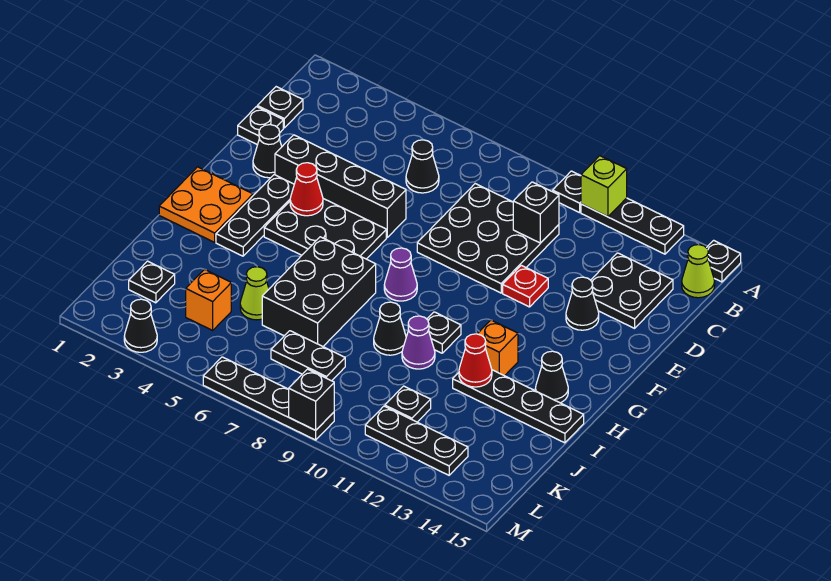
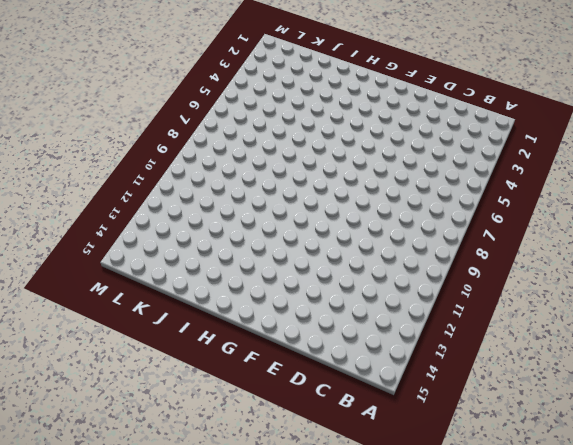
none -> black 1x1 plate [553,171,581,213]
none -> black 1x3 plate [581,198,684,254]
none -> black 1x1 plate [707,240,741,282]
none -> lime 1x1 cone [682,245,715,298]

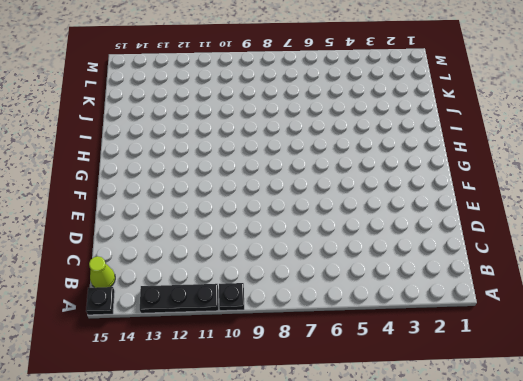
none -> black 1x1 plate [257,87,303,128]
none -> black 1x1 cone [406,140,439,193]
none -> black 3x3 plate [417,184,559,293]
none -> black 2x2 plate [591,253,673,328]

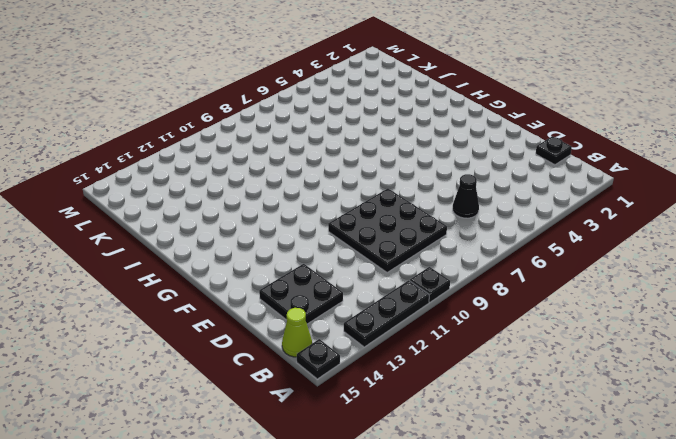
none -> black 1x1 plate [238,107,283,145]
none -> black 1x1 cone [253,125,282,178]
none -> black 1x4 brick [275,135,406,237]
none -> red 1x1 plate [503,265,548,307]

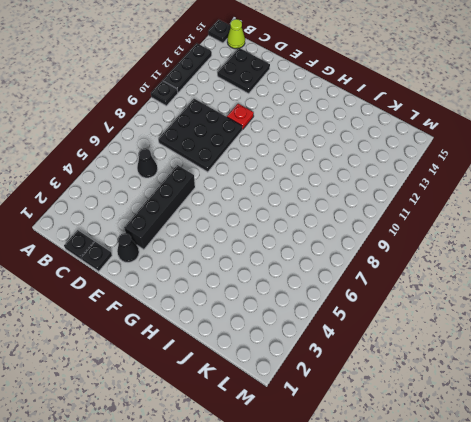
none -> black 1x1 cone [566,277,599,330]
none -> black 1x3 plate [216,175,294,256]
none -> black 2x3 plate [264,199,386,259]
none -> orange 2x2 plate [159,167,253,242]

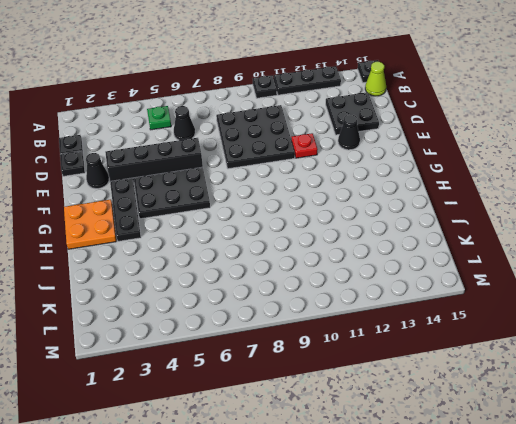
green 1x1 plate [147,106,171,130] -> none
none -> purple 1x1 cone [384,248,417,301]
none -> black 2x3 brick [262,237,376,346]
none -> black 1x1 plate [427,312,461,353]
none -> orange 1x1 brick [478,320,518,376]

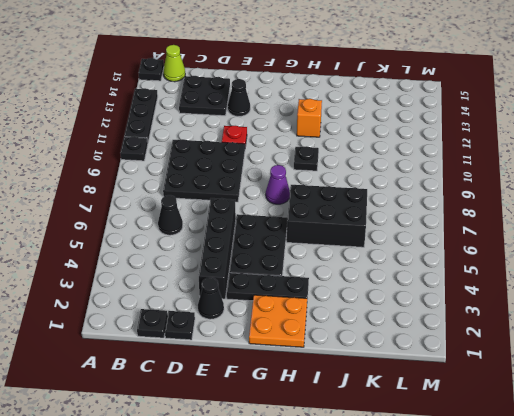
none -> black 1x1 cone [535,351,568,403]
none -> black 1x1 cone [374,302,406,355]
none -> purple 1x1 cone [402,316,435,369]
none -> black 1x4 plate [453,370,584,443]

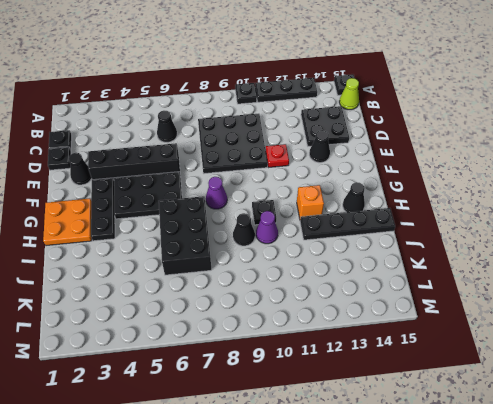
none -> lime 1x1 cone [240,267,269,320]
none -> black 1x1 plate [129,261,175,303]
none -> orange 1x1 brick [186,269,231,330]
none -> black 1x2 plate [271,331,345,381]

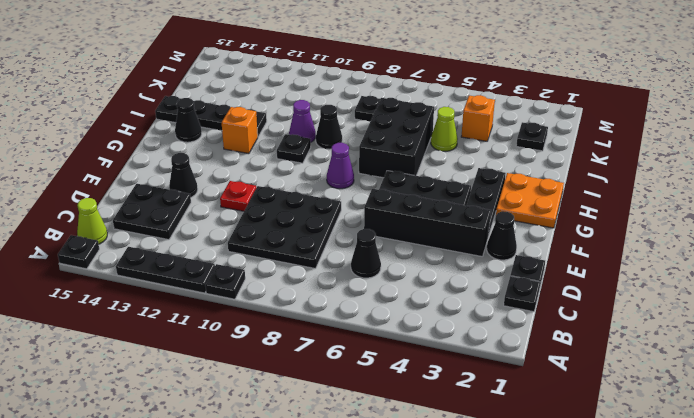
none -> black 1x1 plate [385,386,431,422]
none -> black 1x3 plate [365,406,468,475]
none -> black 1x1 cone [124,299,157,352]
none -> black 1x4 plate [203,357,334,440]

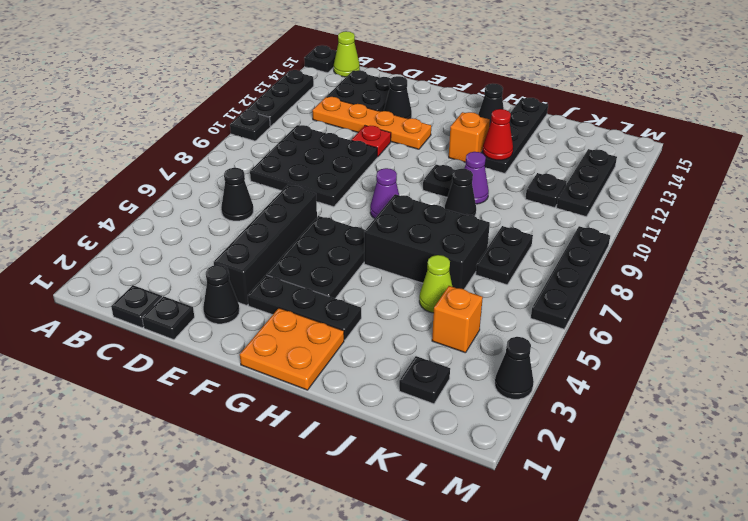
orange 1x4 plate [313,97,431,149] -> none
none -> lime 1x1 brick [581,156,627,217]
none -> black 1x1 brick [513,182,559,243]
none -> red 1x1 cone [290,163,323,216]
none -> black 1x1 brick [289,369,334,430]

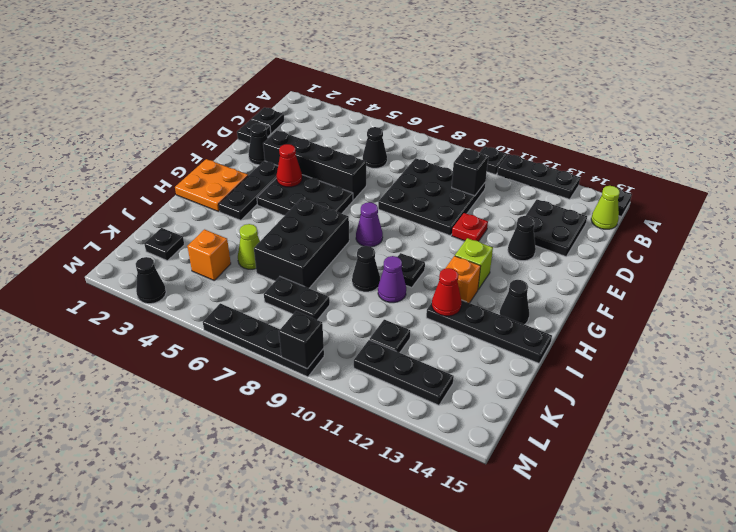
lime 1x1 brick [455,238,493,290] -> lime 1x1 brick moved to [581,156,627,217]

